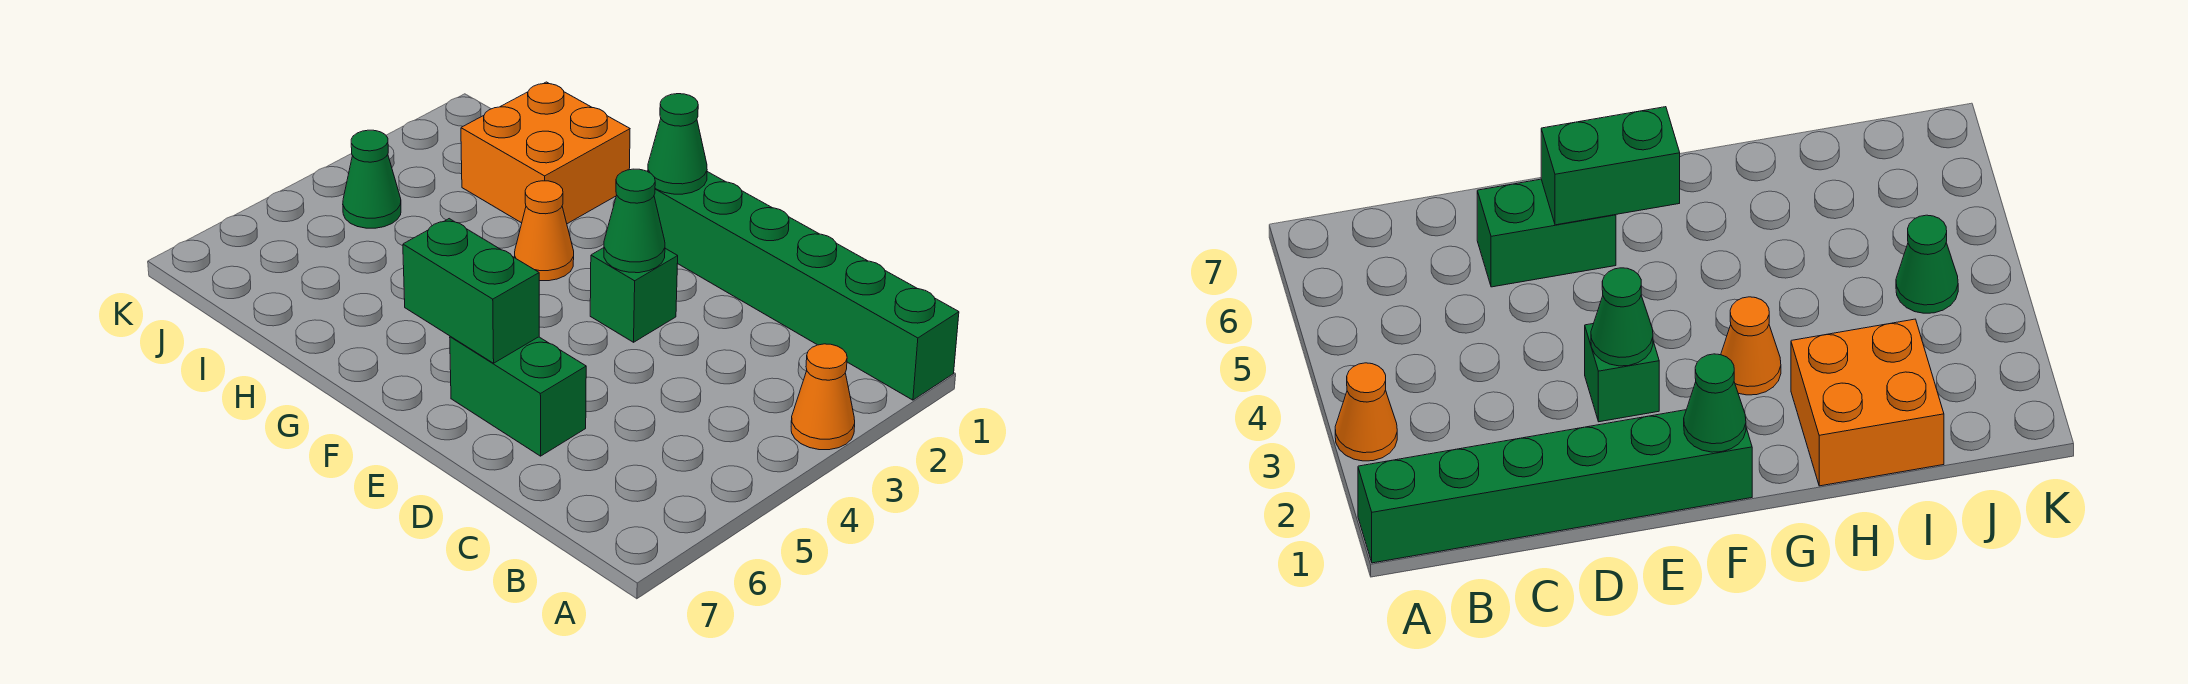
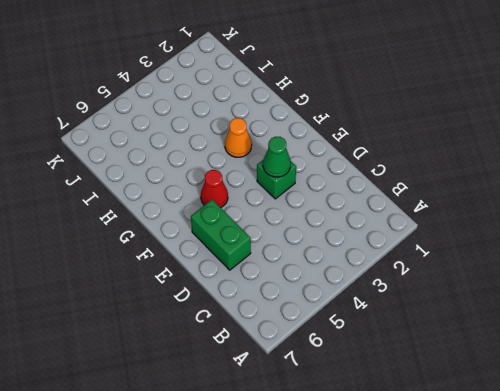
red 1x1 cone [201,170,228,208] -> none
none -> green 1x6 brick [647,171,959,400]
none -> orange 1x1 cone [791,344,855,450]

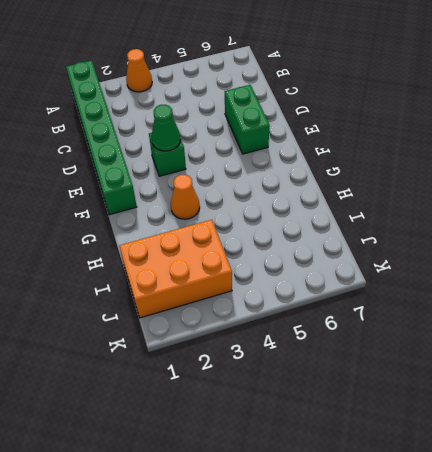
orange 2x3 brick [119,220,232,318] -> orange 2x2 brick [461,82,630,224]
none -> green 1x1 cone [343,130,401,228]
none -> green 1x2 brick [403,219,539,363]

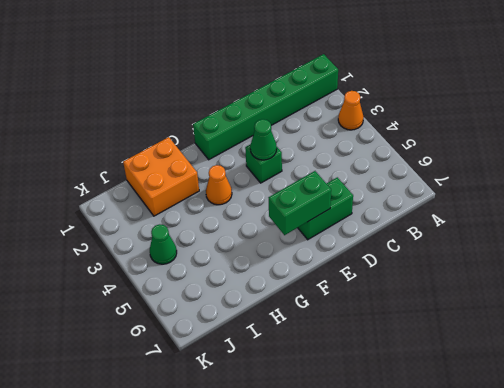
none -> green 1x1 cone [648,94,707,194]

